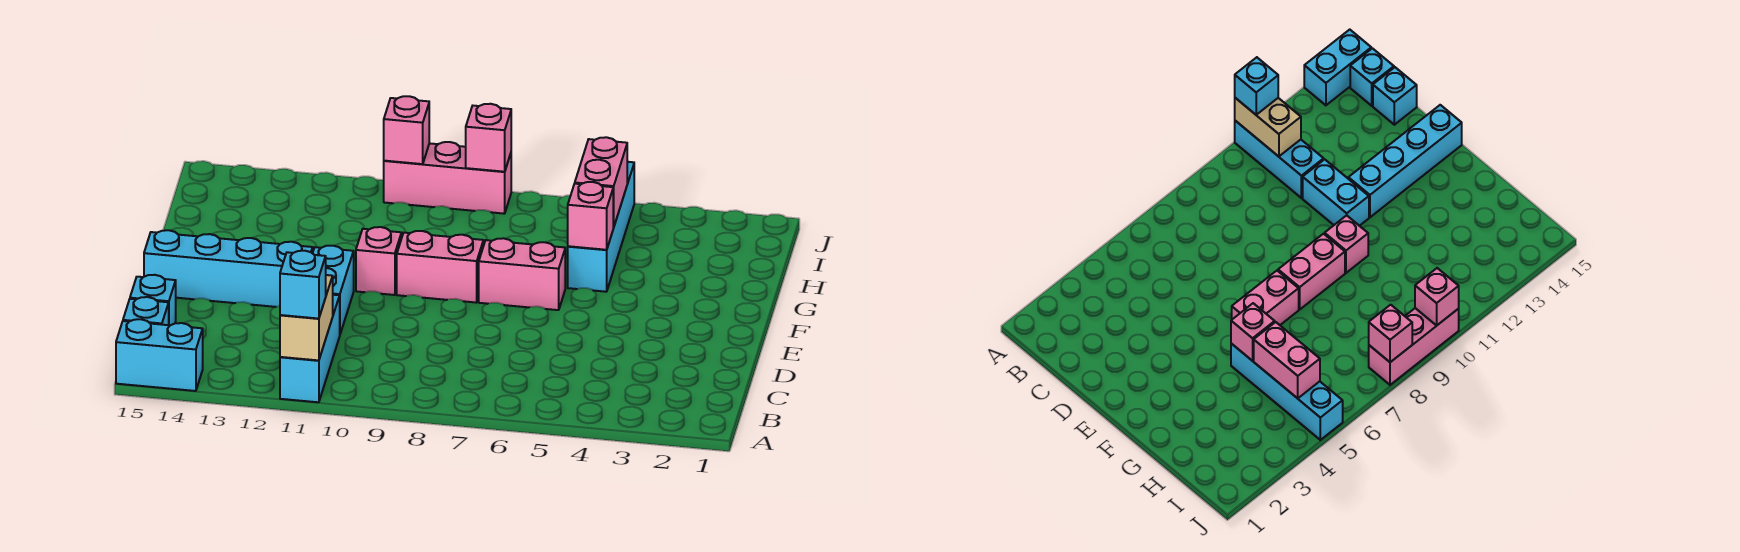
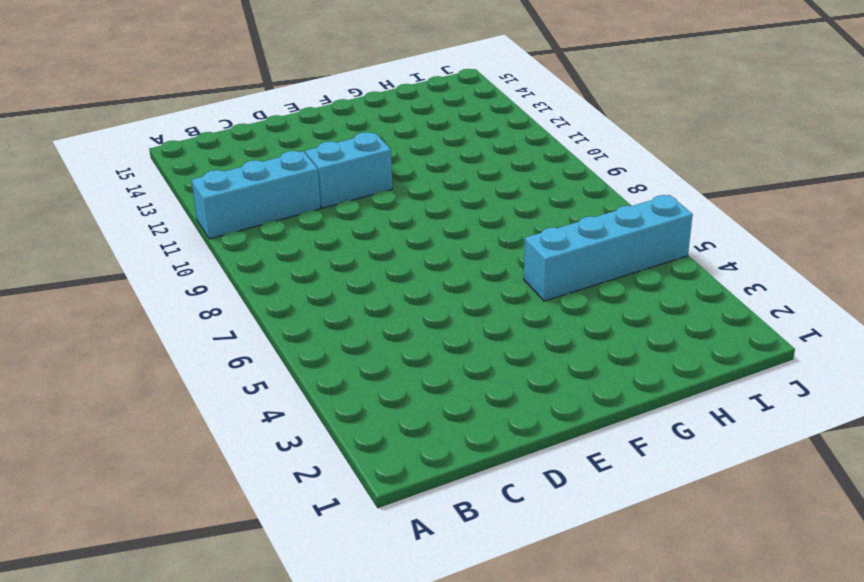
none -> cyan 1x2 brick [116,319,203,391]
none -> cyan 1x1 brick [123,297,169,325]
none -> cyan 1x1 brick [130,275,176,325]

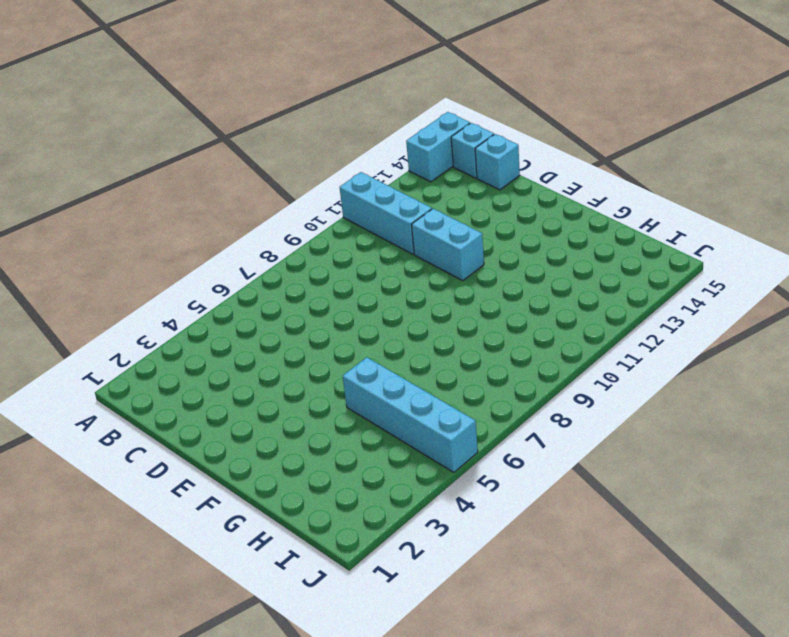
none -> cyan 1x4 brick [144,230,313,307]
none -> pink 1x2 brick [479,238,565,310]
none -> pink 1x2 brick [397,231,483,303]

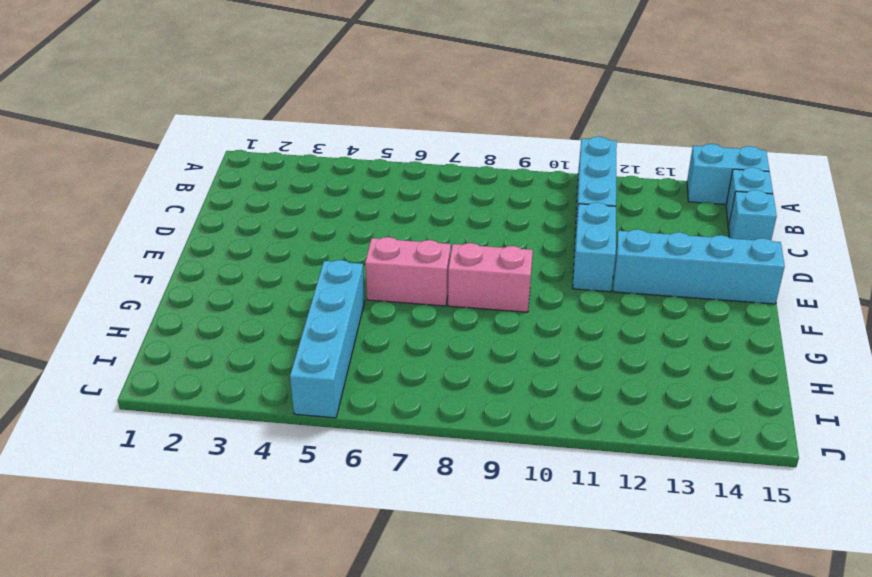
none -> pink 1x1 brick [356,227,402,295]
none -> pink 1x3 brick [384,142,511,214]
none -> tan 1x2 brick [280,275,333,360]

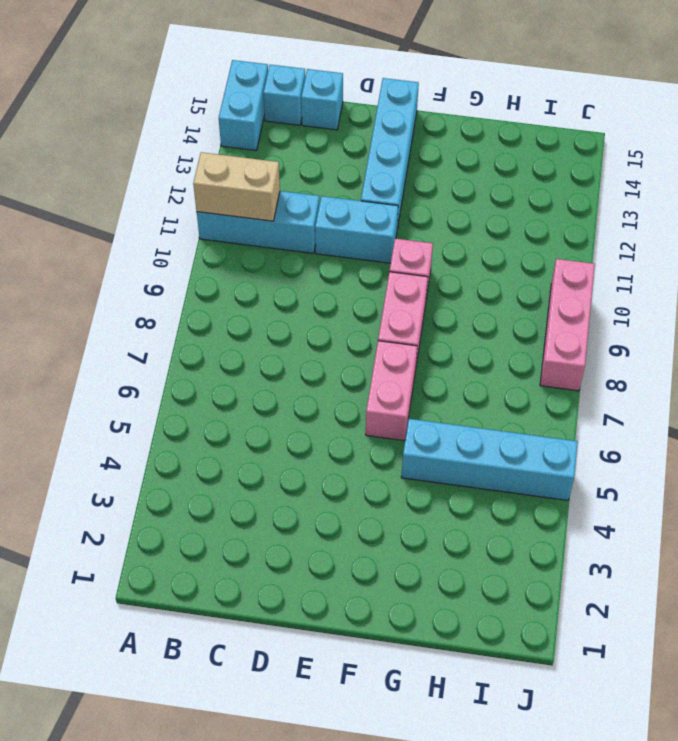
none -> pink 1x1 brick [568,182,614,250]
none -> pink 1x2 brick [575,137,627,227]
none -> pink 1x1 brick [466,104,511,172]

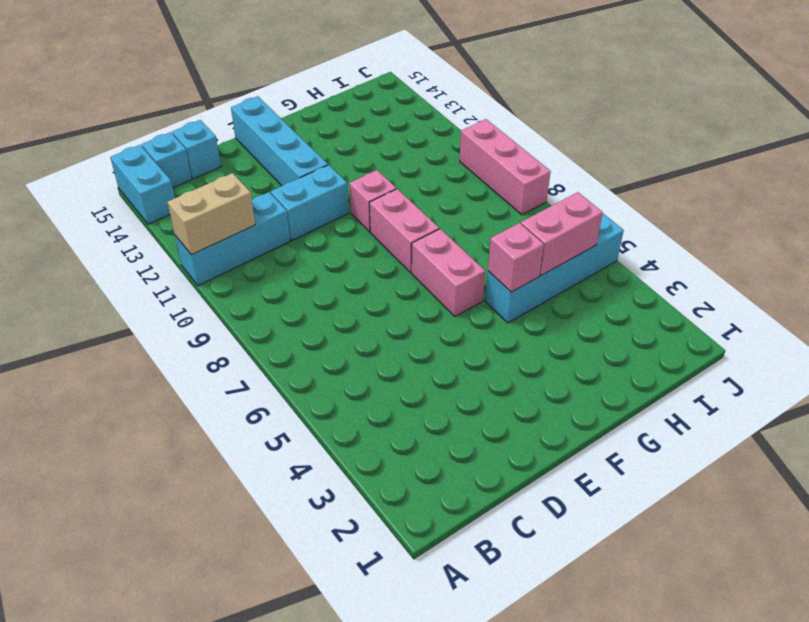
none -> pink 1x1 brick [466,104,511,172]
none -> pink 1x1 brick [384,96,429,164]
none -> cyan 1x1 brick [280,251,326,319]

